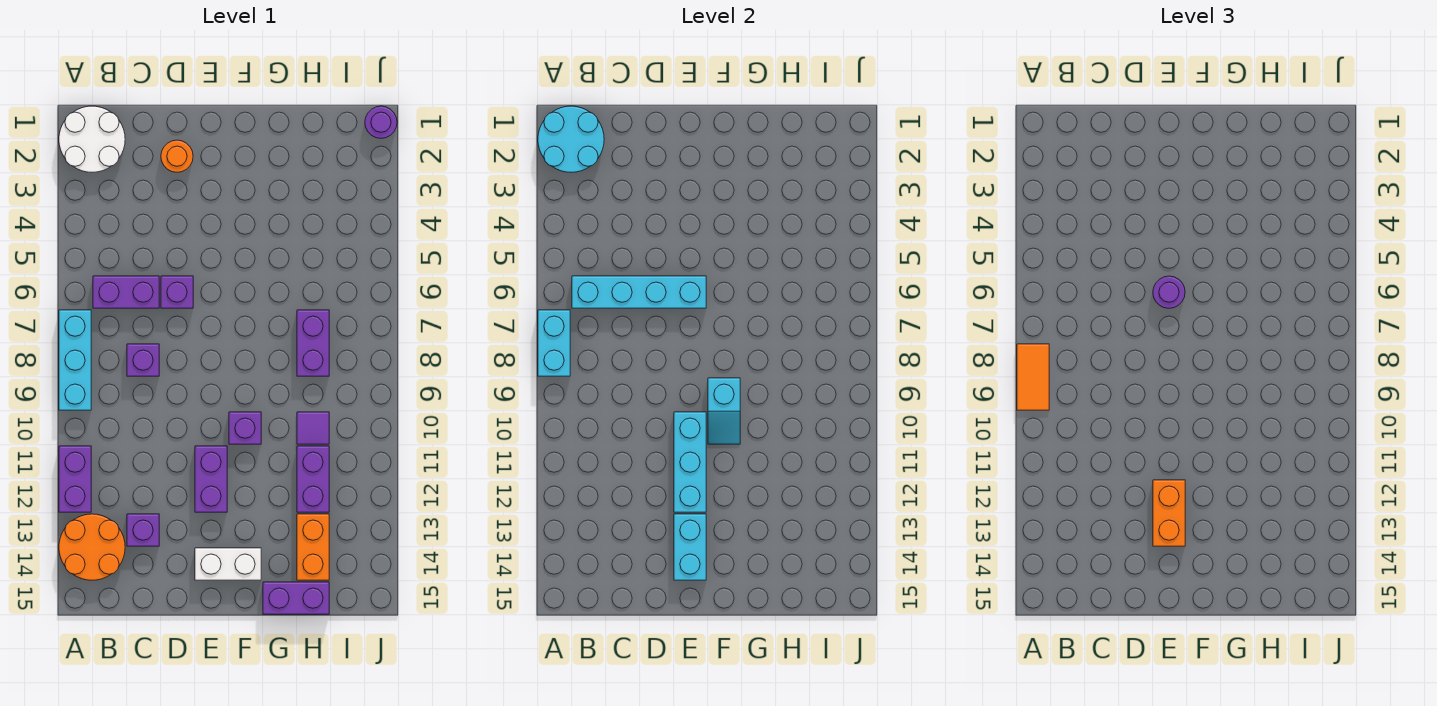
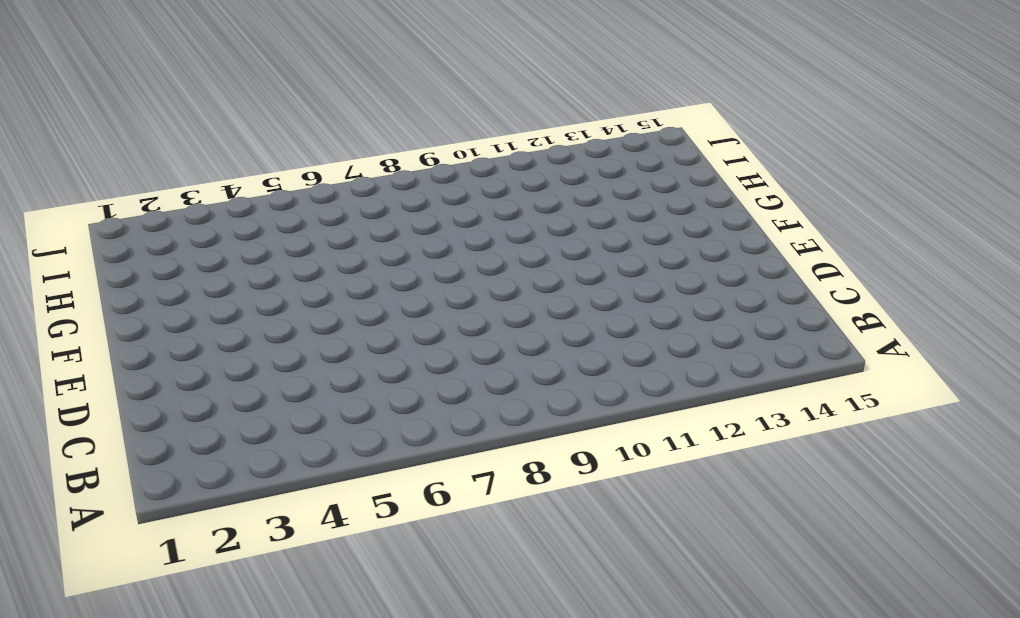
none -> white 2x2 round brick [59,106,125,172]
none -> cyan 1x3 brick [59,310,91,410]
none -> purple 1x2 brick [59,446,91,512]

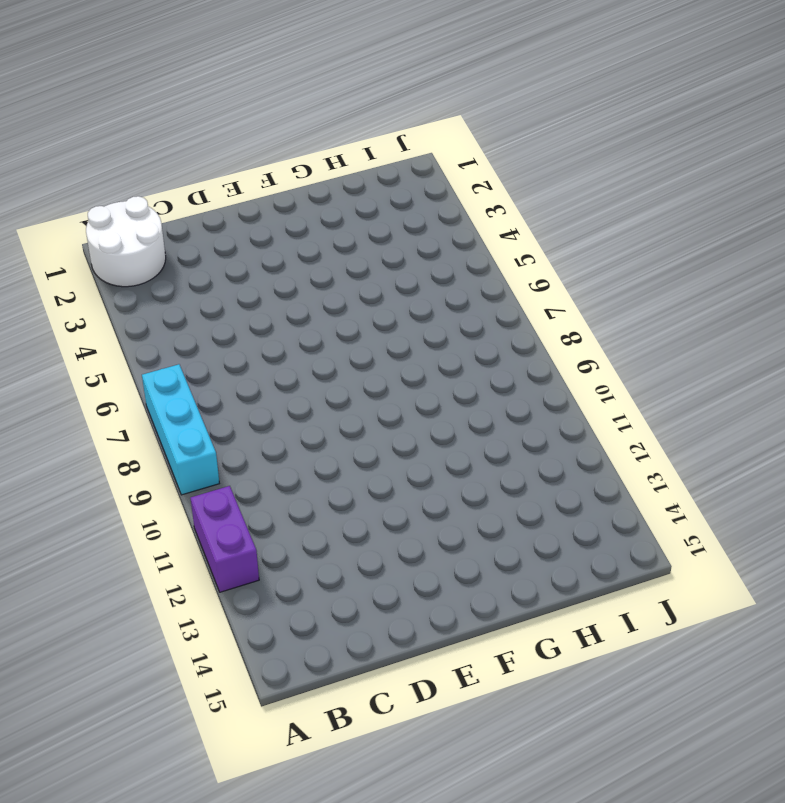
none -> orange 2x2 round brick [59,514,125,580]
none -> purple 1x2 brick [93,276,159,308]
none -> purple 1x1 brick [127,344,159,376]

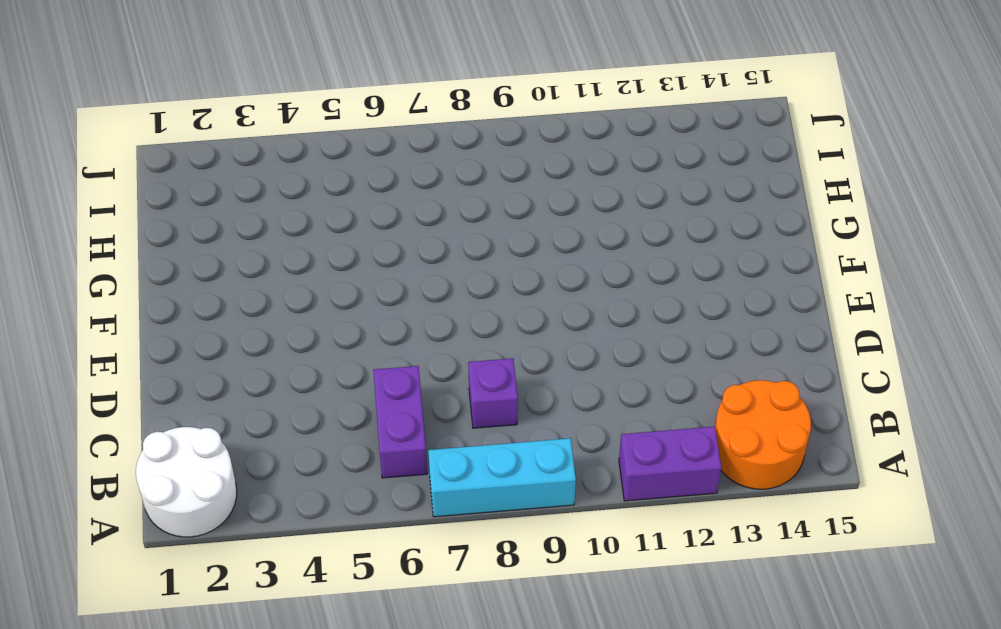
none -> purple 1x1 brick [127,514,159,546]
none -> orange 1x1 round brick [161,140,193,172]
none -> purple 1x1 brick [161,276,193,308]

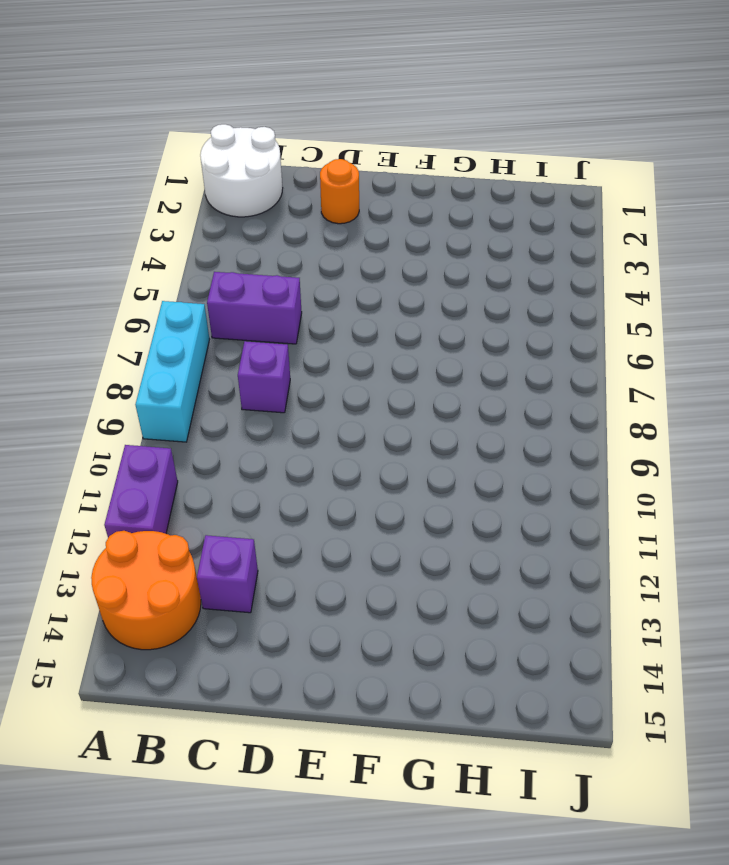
none -> purple 1x1 brick [161,276,193,308]
none -> purple 1x2 brick [195,446,227,512]
none -> white 1x2 brick [195,548,261,580]

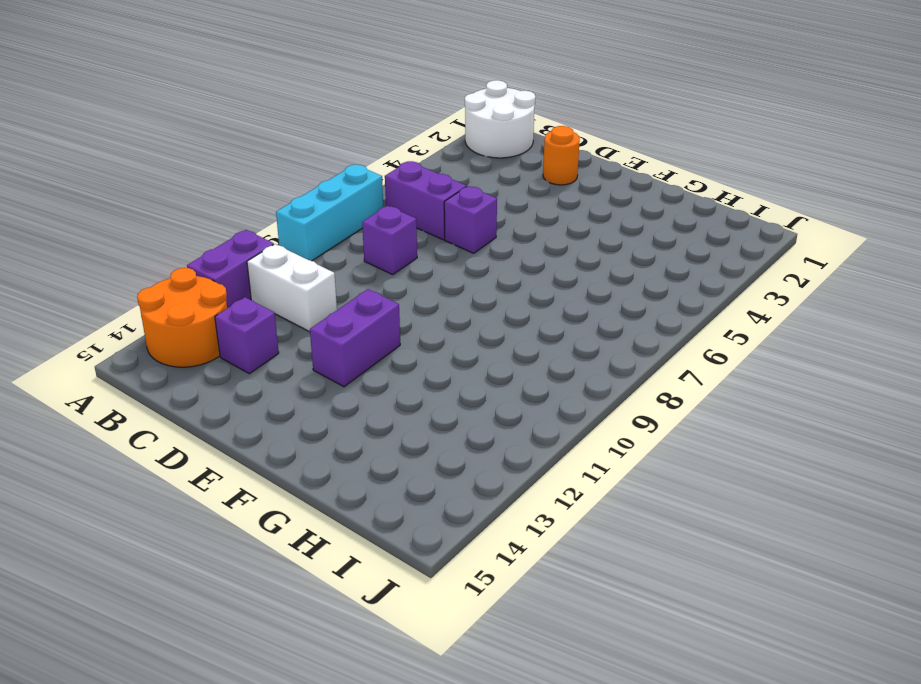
white 1x2 brick [247,244,337,332] -> white 1x2 brick moved to [195,548,261,580]
none -> purple 1x1 brick [229,412,261,444]
none -> purple 1x2 brick [263,582,329,614]
none -> purple 1x2 brick [297,310,329,376]

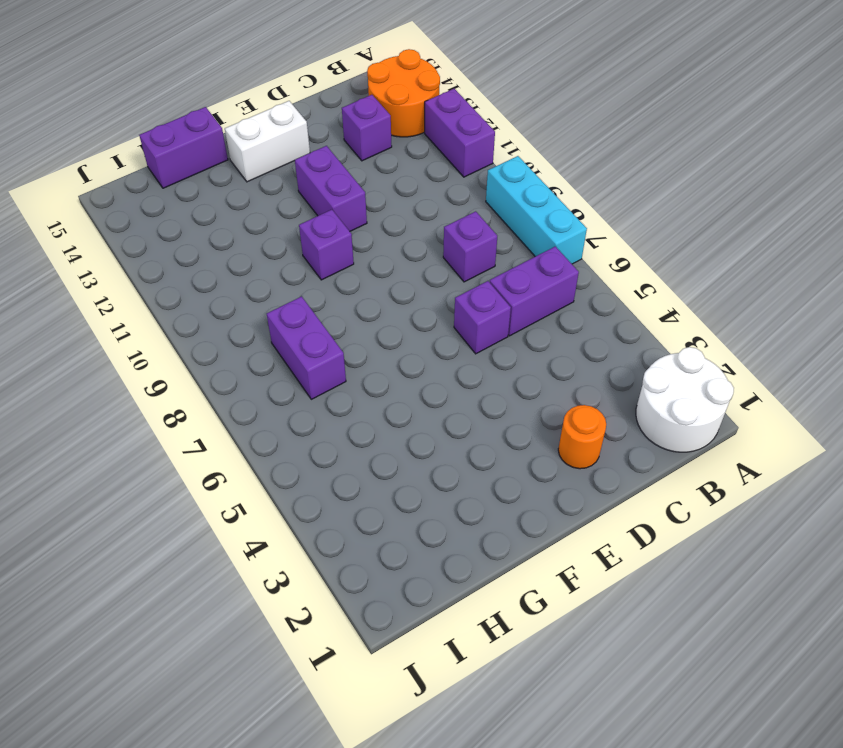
none -> purple 1x1 tile [297,412,329,444]
none -> purple 1x2 brick [297,446,329,512]
none -> orange 1x2 brick [297,514,329,580]

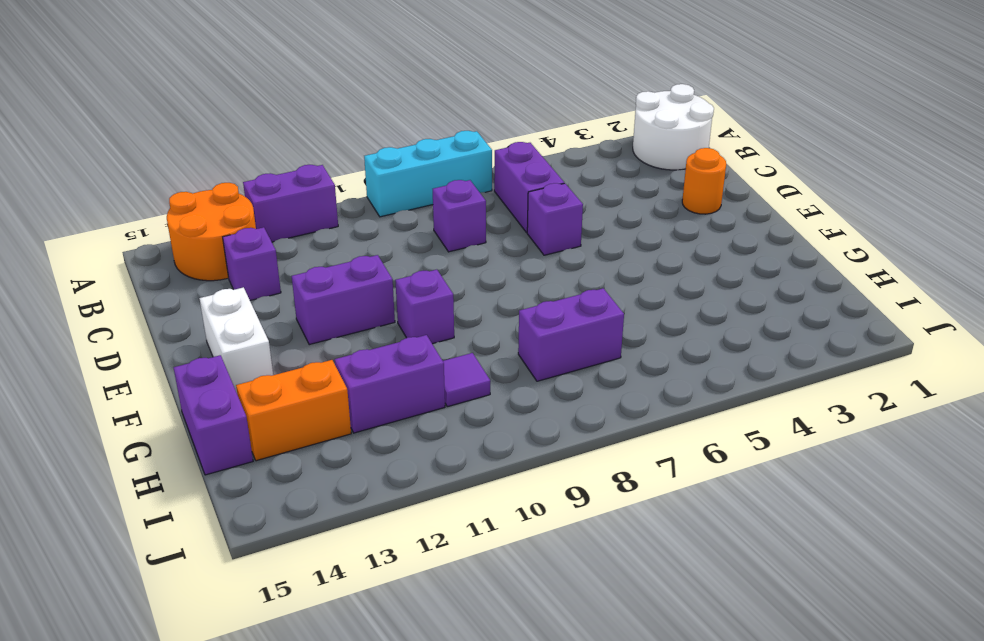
none -> purple 1x1 round brick [365,106,397,138]
none -> cyan 2x2 round brick [538,106,604,172]
none -> cyan 1x2 brick [538,310,570,376]

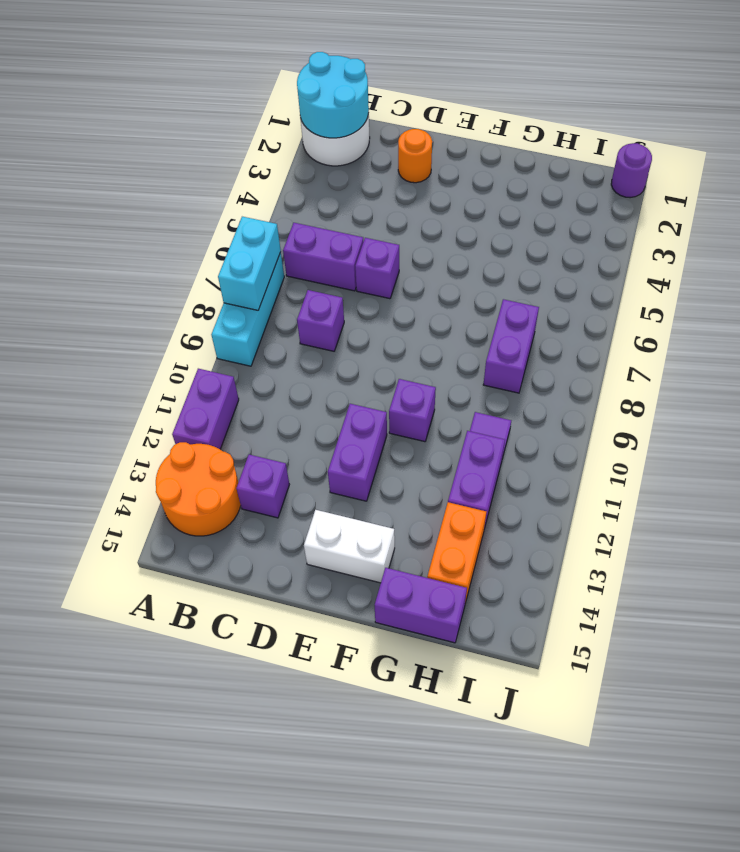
none -> cyan 1x4 brick [572,276,706,308]
none -> cyan 1x3 brick [674,412,706,512]
none -> cyan 1x2 brick [674,514,706,580]

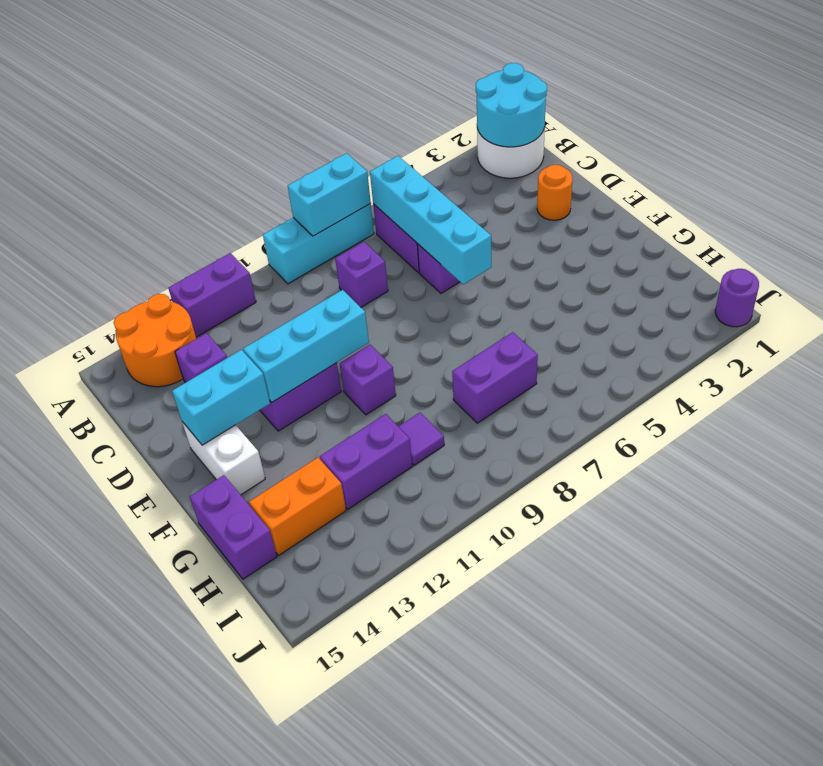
none -> cyan 1x2 slope [708,378,740,444]
none -> orange 1x2 tile [1017,344,1049,410]
none -> purple 1x1 round brick [1153,276,1185,308]

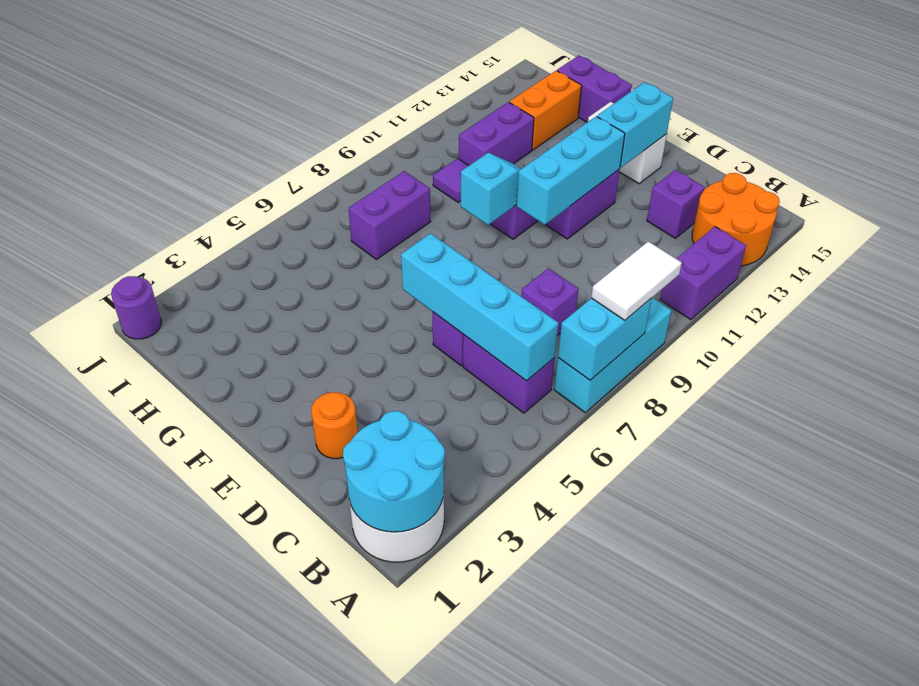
white 1x2 tile [591,241,682,320] -> orange 1x2 tile [1017,344,1049,410]
none -> purple 1x1 round brick [1153,276,1185,308]
none -> orange 1x2 brick [1153,480,1185,546]

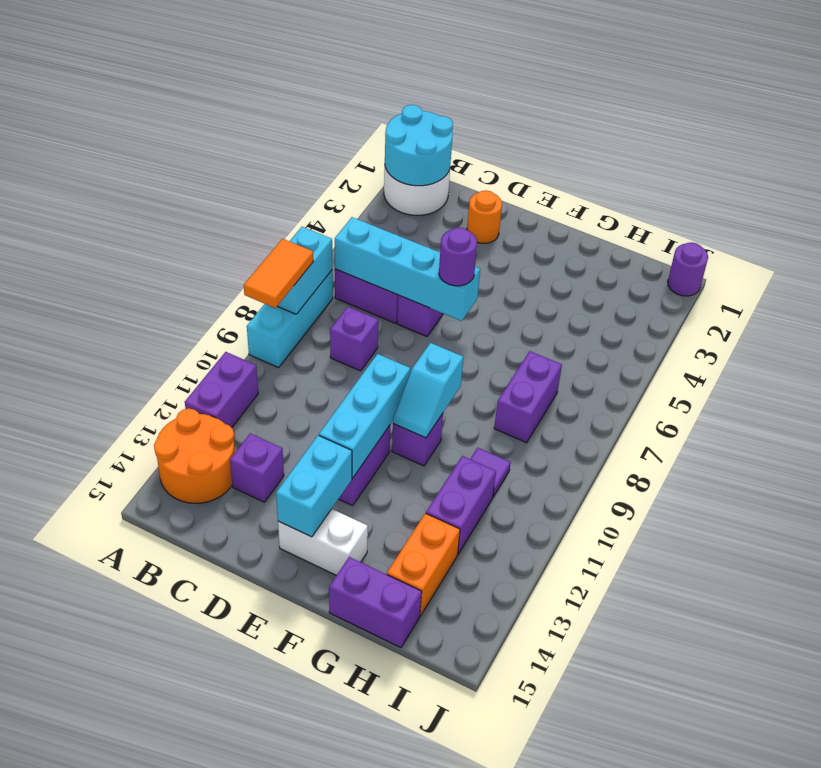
none -> orange 1x2 brick [1153,480,1185,546]

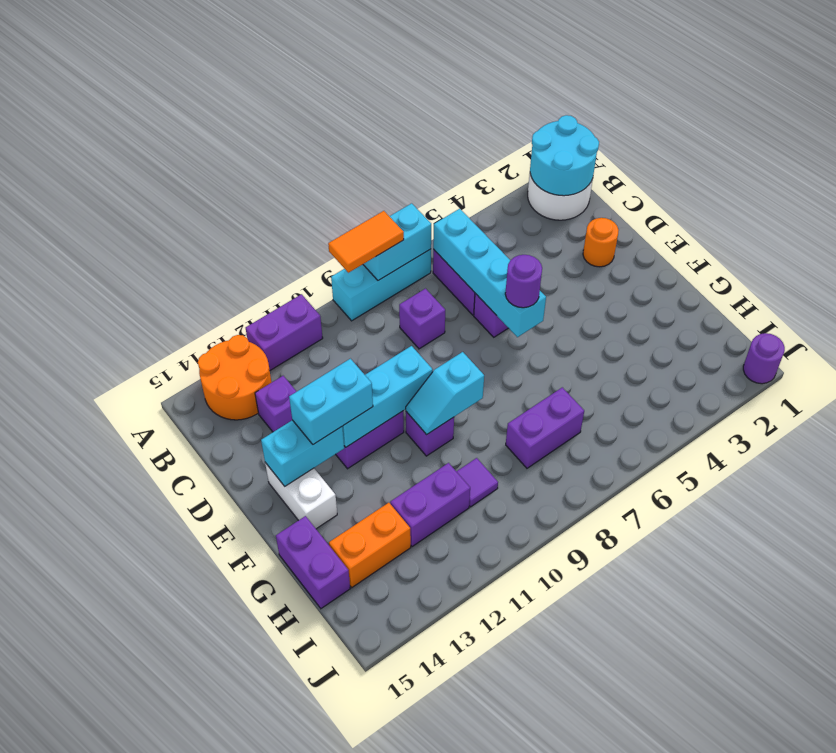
cyan 1x2 brick [289,359,373,445] -> orange 1x2 brick [1153,480,1185,546]

